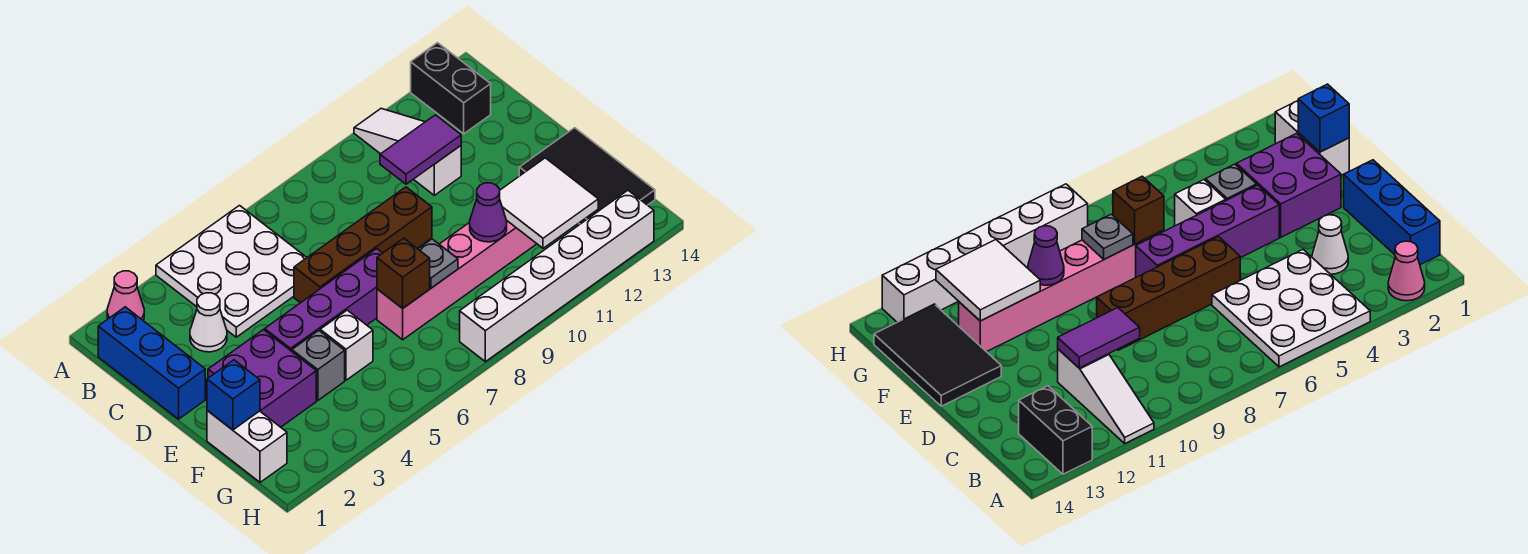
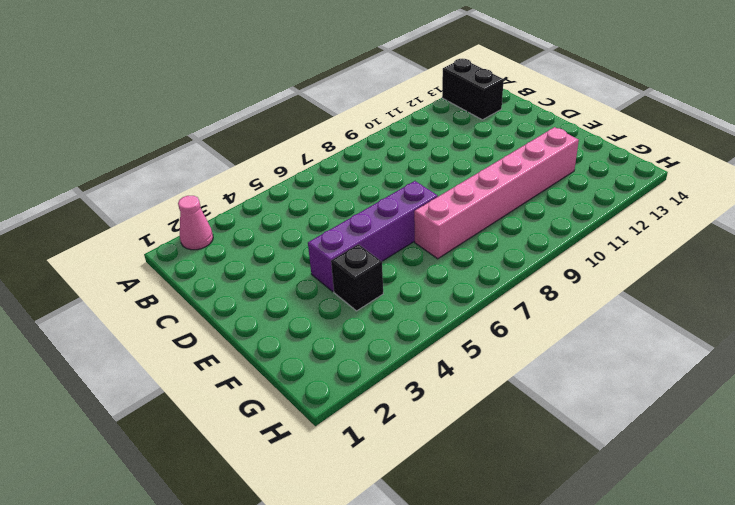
black 1x1 brick [331,244,383,311] -> grey 1x1 brick [292,331,345,401]
none -> white 3x3 plate [156,206,307,337]
none -> white 1x3 slope [354,109,461,195]
none -> blue 1x3 brick [98,307,205,419]

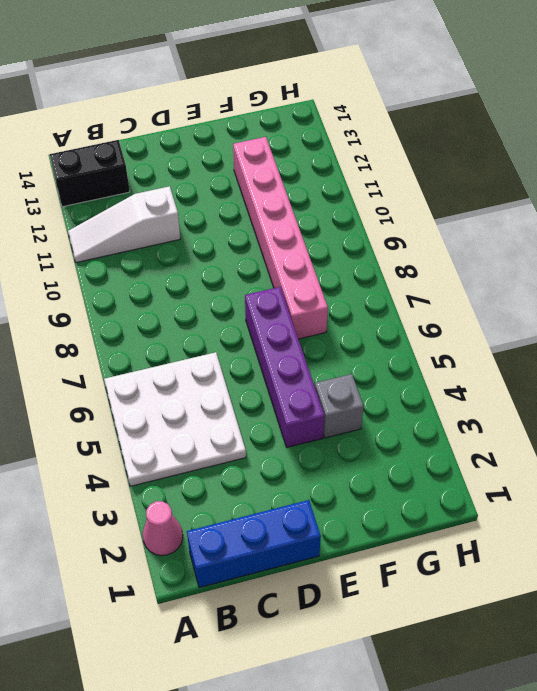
none -> white 1x1 cone [190,293,227,352]
none -> brown 1x4 brick [294,187,432,303]
none -> purple 2x2 brick [208,330,316,427]

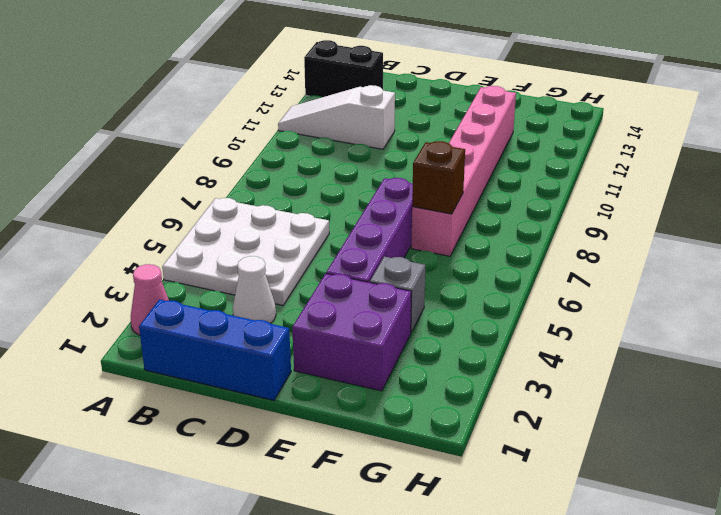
none -> brown 1x4 brick [294,187,432,303]
none -> black 2x3 tile [519,128,655,224]
none -> white 1x2 brick [207,411,287,482]

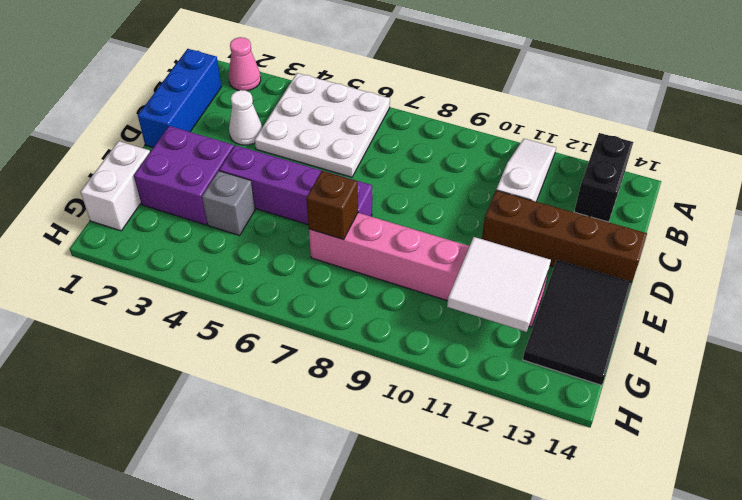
brown 1x4 brick [482,190,647,282] -> brown 1x4 brick moved to [294,187,432,303]
none -> white 1x1 brick [320,310,373,380]
none -> white 1x6 brick [460,190,654,362]
none -> purple 1x2 tile [380,115,461,184]

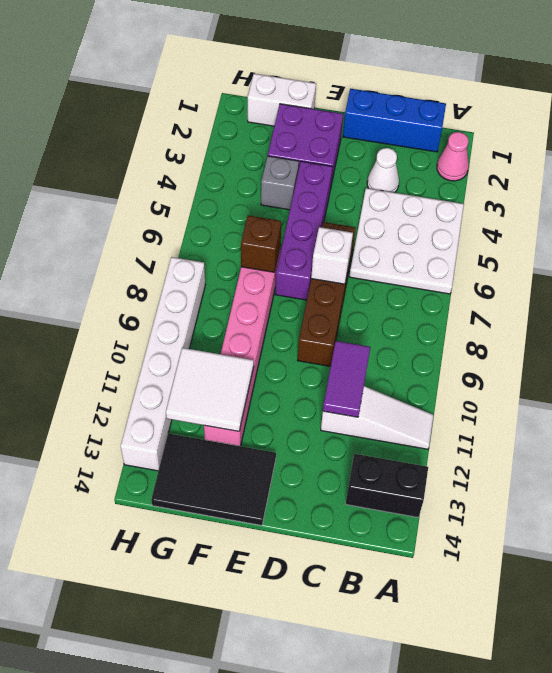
white 1x1 brick [311,227,353,284] -> white 1x1 brick moved to [320,310,373,380]
none -> blue 1x1 brick [207,360,260,430]
none -> grey 1x1 plate [418,239,458,288]
none -> purple 1x1 cone [470,183,507,242]

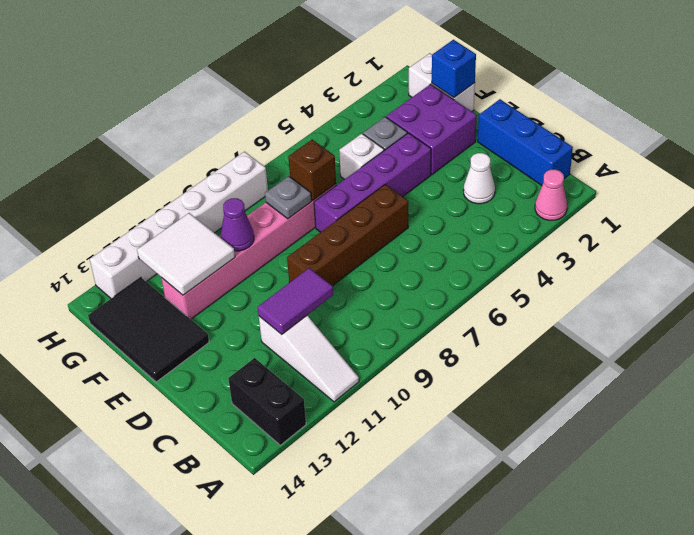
none -> white 3x3 plate [156,206,307,337]

